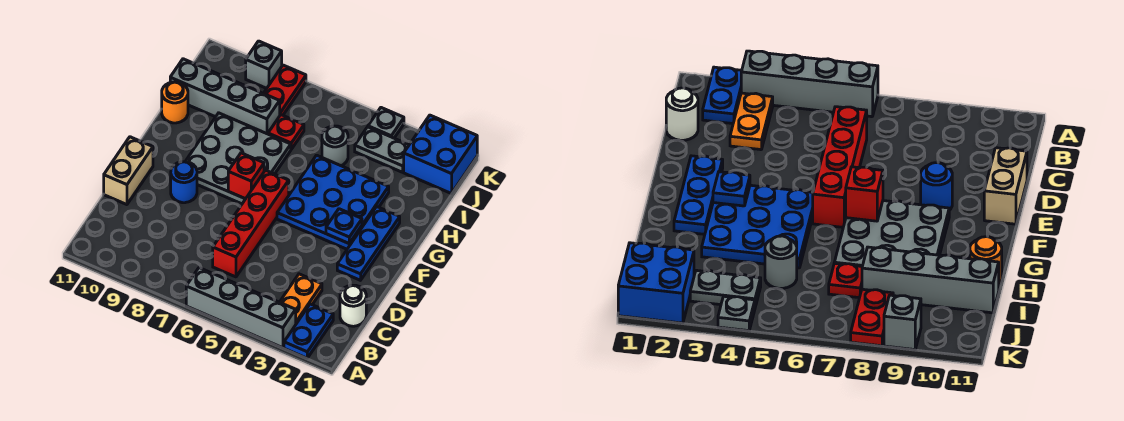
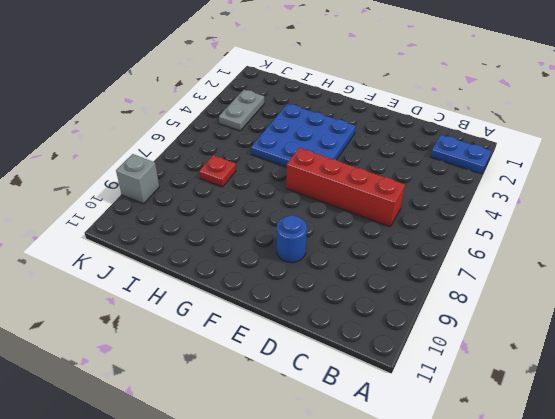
none -> grey 1x4 brick [186,268,296,348]
none -> orange 1x2 plate [280,274,322,324]
none -> white 1x1 round brick [340,285,366,326]

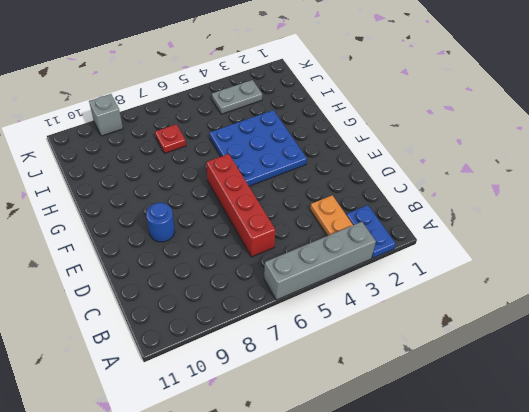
none -> white 1x1 round brick [340,285,366,326]
none -> tan 1x2 brick [104,137,153,205]
none -> blue 1x3 plate [337,207,400,280]

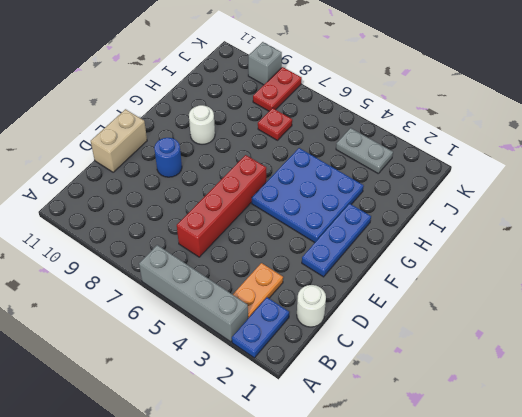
white 1x1 round brick [189,105,215,144] -> grey 3x3 plate [185,113,291,204]
none -> orange 1x1 round brick [162,82,188,123]
none -> grey 1x1 round brick [322,126,348,166]
none -> grey 1x4 brick [170,59,280,134]

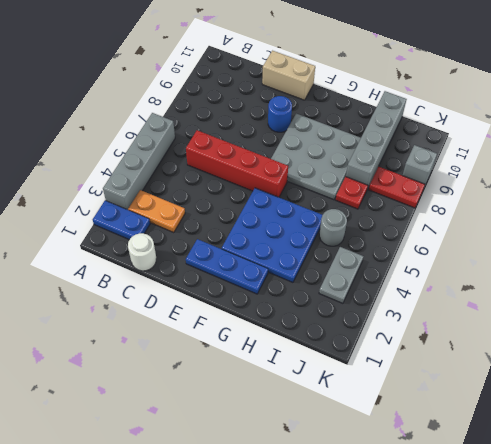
none -> orange 1x1 round brick [162,82,188,123]
none -> blue 2x2 brick [404,115,477,194]
none -> grey 1x1 plate [368,108,404,138]

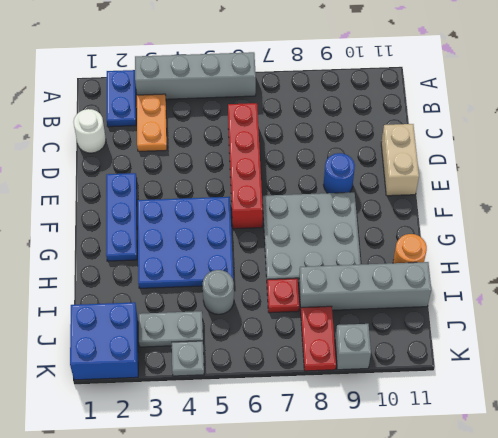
none -> blue 1x1 plate [326,209,362,243]
none -> red 1x1 brick [228,153,264,199]

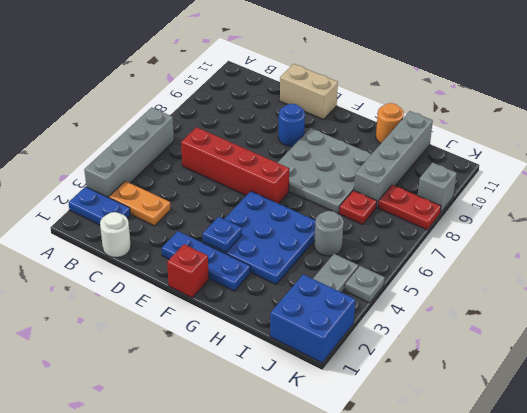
red 1x1 brick [167,244,209,298] -> red 1x1 brick moved to [228,153,264,199]

